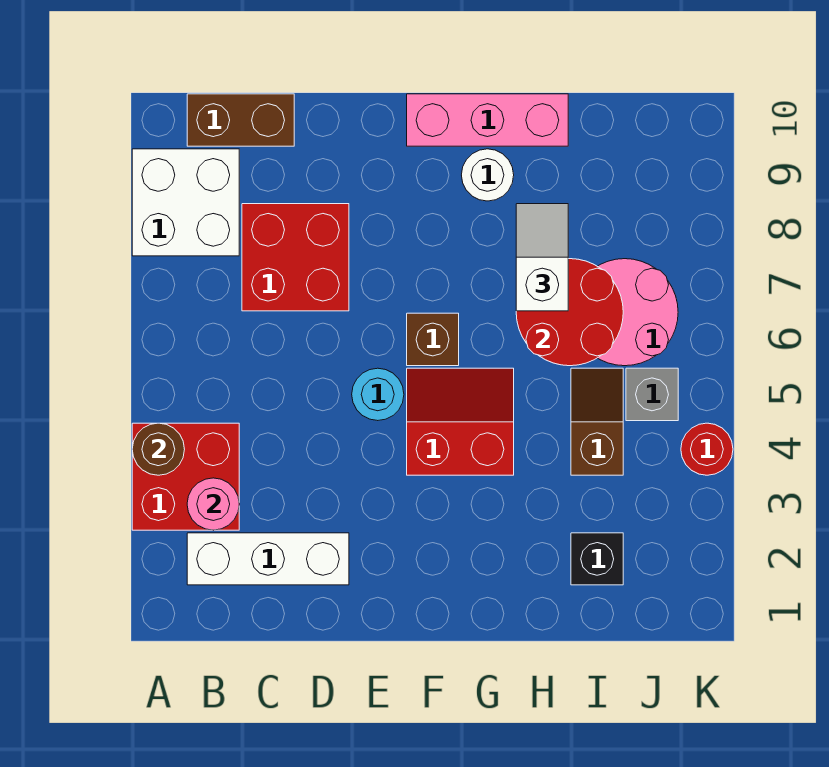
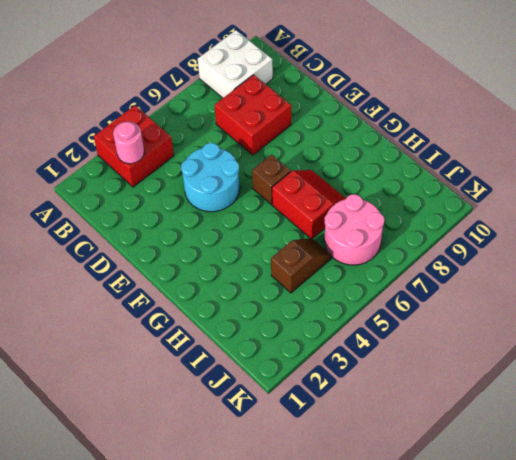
cyan 2x2 round brick [181,143,240,212] -> cyan 1x1 round brick [352,368,404,421]
red 2x2 slope [272,170,346,239] -> red 2x2 slope moved to [407,368,514,475]
none -> white 1x3 brick [187,533,349,585]
none -> brown 1x2 brick [187,94,294,146]
none -> pink 1x3 brick [407,94,568,146]

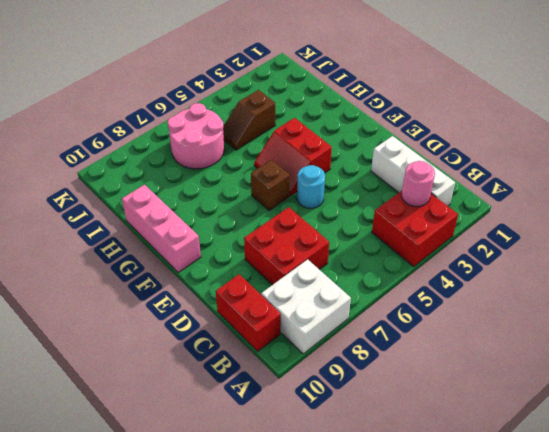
red 1x2 brick [216,274,281,351] -> brown 1x2 brick [187,94,294,146]
none -> white 1x1 round brick [462,149,514,201]
none -> black 1x1 brick [571,533,623,585]
none -> grey 1x1 brick [626,368,678,421]

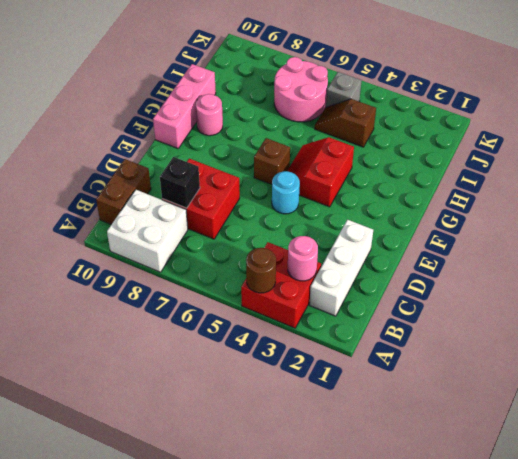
black 1x1 brick [160,157,200,208] -> black 1x1 brick moved to [571,533,623,585]
pink 1x1 round brick [196,94,223,136] -> white 1x1 round brick [462,149,514,201]
none -> red 1x1 round brick [681,423,733,475]
none -> red 2x2 round brick [516,259,623,366]
none -> white 1x2 slope [516,204,568,311]

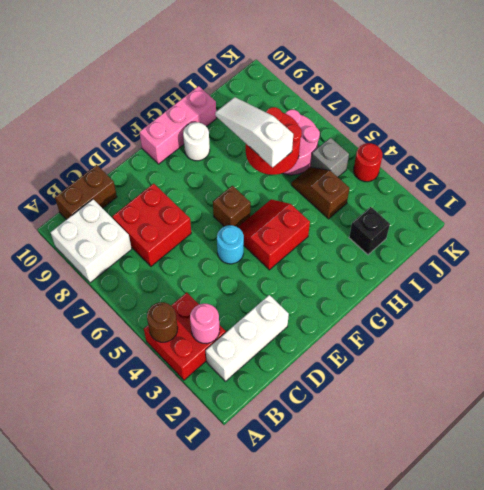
white 1x3 slope [215,97,293,167] -> white 1x2 slope [516,204,568,311]

